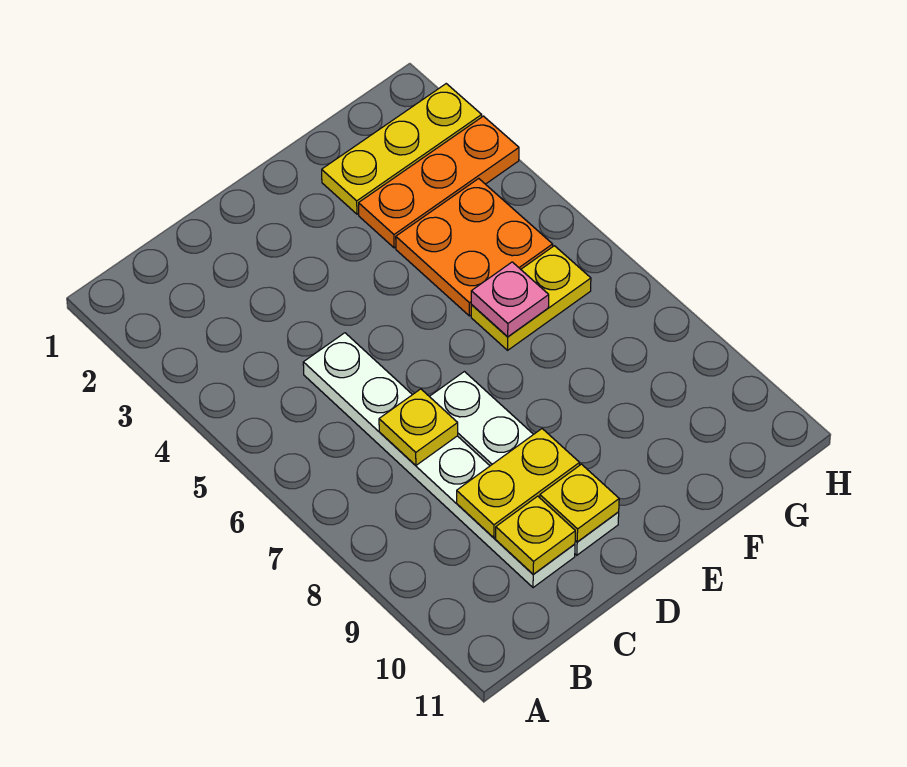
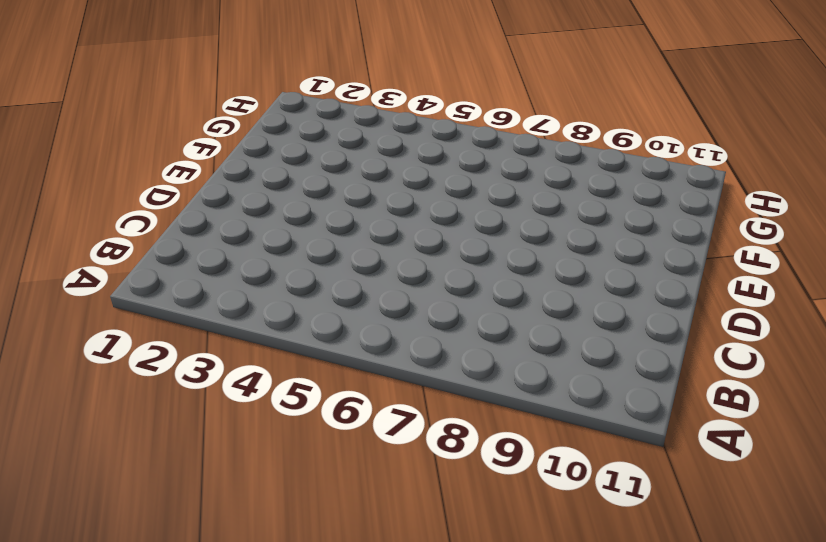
none -> white 1x6 plate [303,333,575,588]
none -> white 1x4 plate [429,372,619,555]

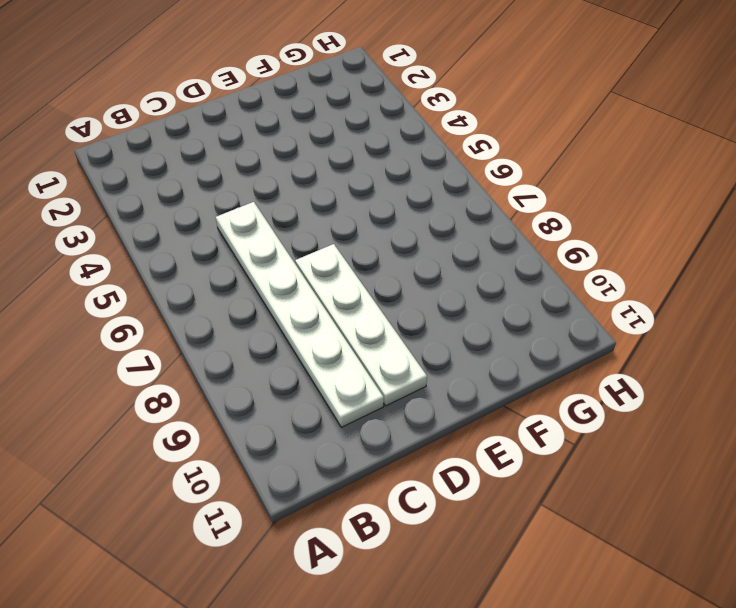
none -> yellow 1x3 plate [322,84,482,214]
none -> orange 1x3 plate [359,116,519,248]

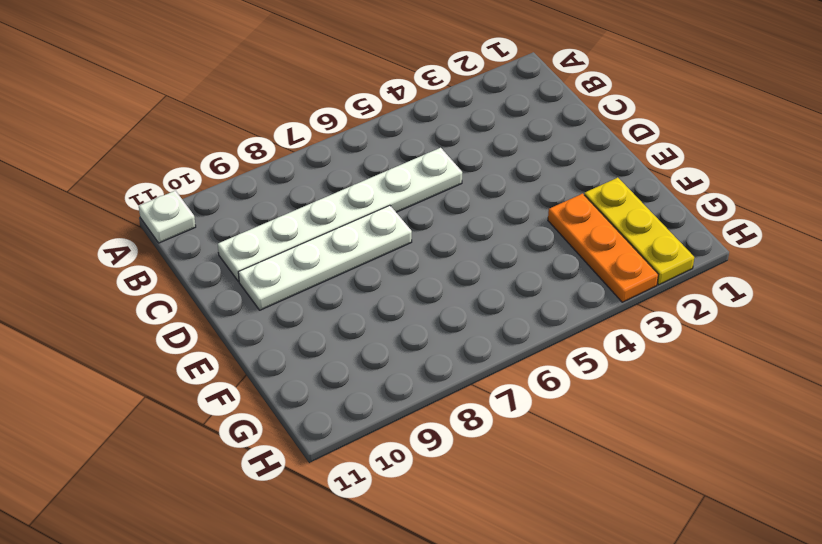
white 1x1 plate [139,191,196,243] -> none
none -> orange 2x2 plate [396,179,553,316]
none -> yellow 1x2 plate [471,246,591,350]

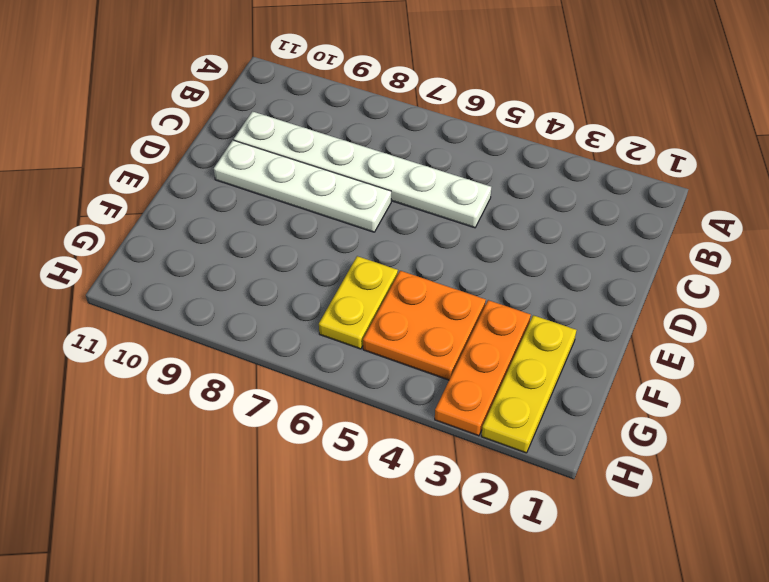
none -> yellow 1x1 plate [379,389,458,465]
none -> yellow 1x2 plate [457,429,580,538]

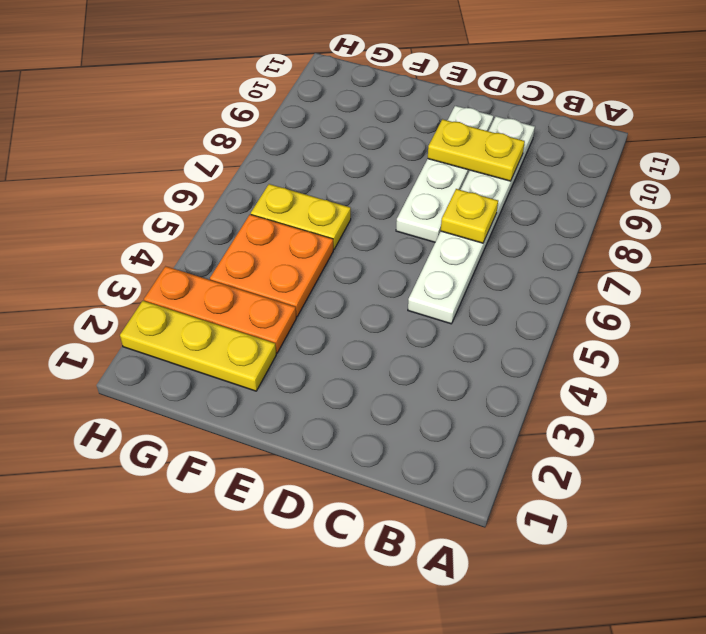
none -> yellow 1x1 plate [496,496,575,574]
none -> yellow 1x1 plate [540,464,619,542]

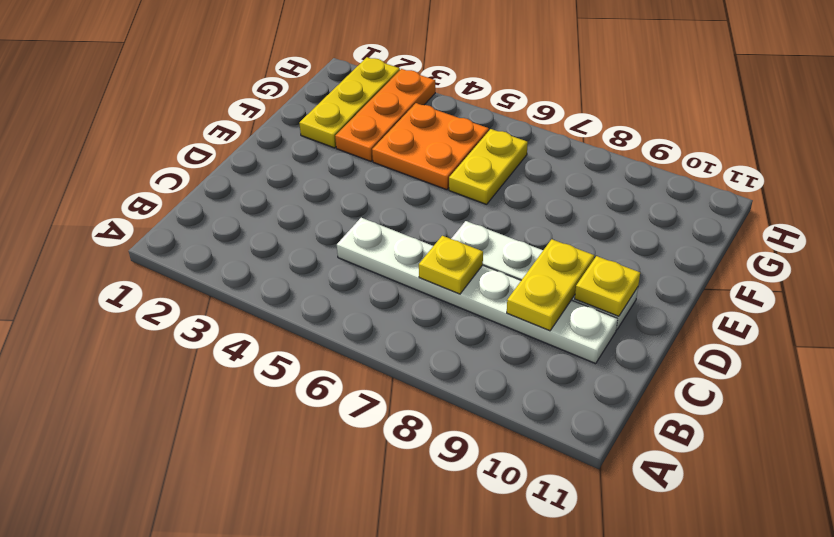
none -> yellow 1x1 plate [496,496,575,574]
none -> pink 1x1 plate [471,262,549,337]

